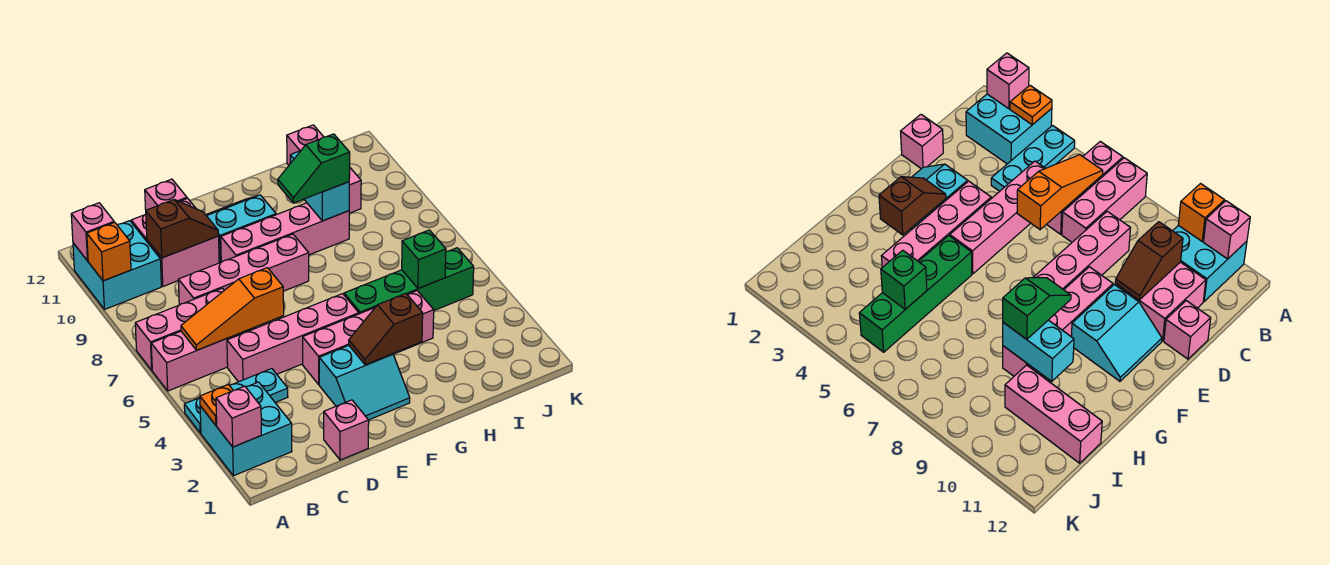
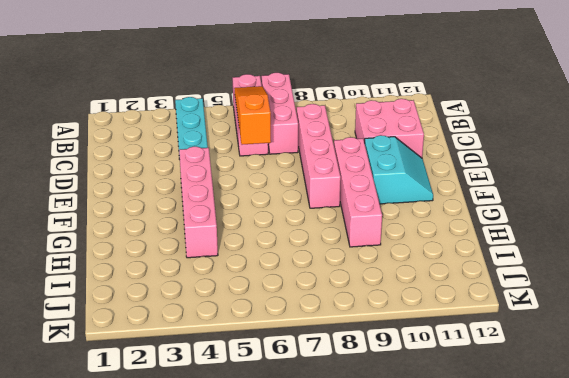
none -> cyan 2x2 brick [200,382,292,476]
none -> cyan 2x2 brick [73,221,161,309]
none -> pink 1x4 brick [227,294,359,382]

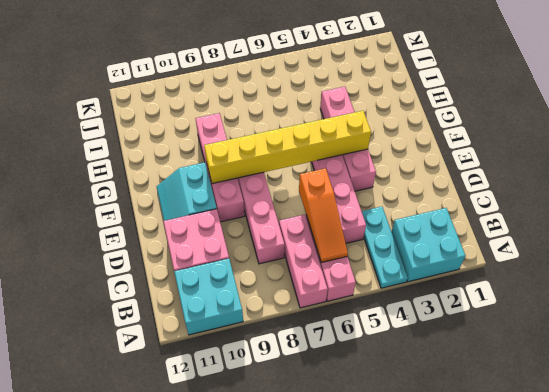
yellow 1x6 brick [204,111,371,184] -> none
none -> pink 1x1 brick [324,400,369,460]
none -> pink 1x1 brick [145,179,187,210]
none -> cyan 2x2 slope [319,346,410,420]

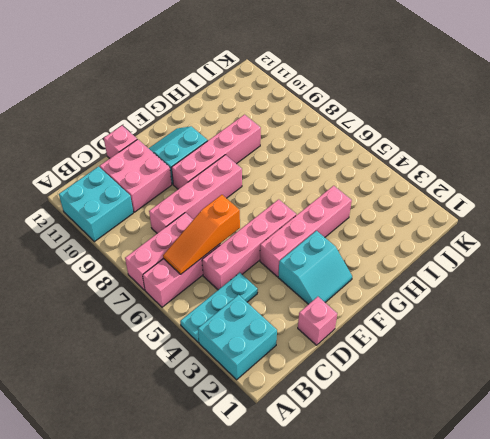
none -> green 1x4 brick [344,248,474,314]
none -> pink 1x3 brick [287,125,361,213]
none -> pink 1x1 brick [216,386,261,447]

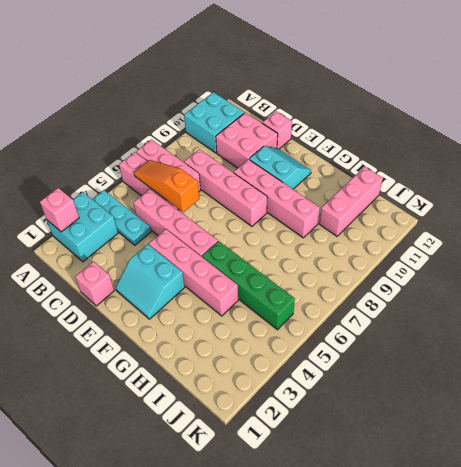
none -> orange 1x1 plate [200,385,233,425]
none -> orange 1x1 brick [87,222,131,281]
none -> pink 1x1 brick [71,203,114,261]

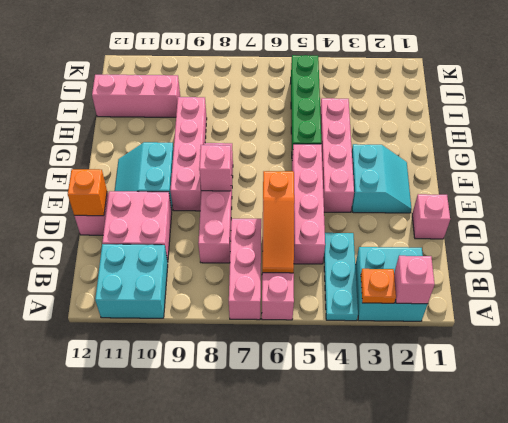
orange 1x1 brick [68,169,107,216] -> orange 1x1 brick moved to [87,222,131,281]
pink 1x1 brick [199,145,231,191] -> pink 1x1 brick moved to [71,203,114,261]
none -> brown 1x2 slope [146,200,219,258]
none -> brown 1x2 slope [349,293,423,365]
none -> cyan 1x2 brick [290,151,349,221]

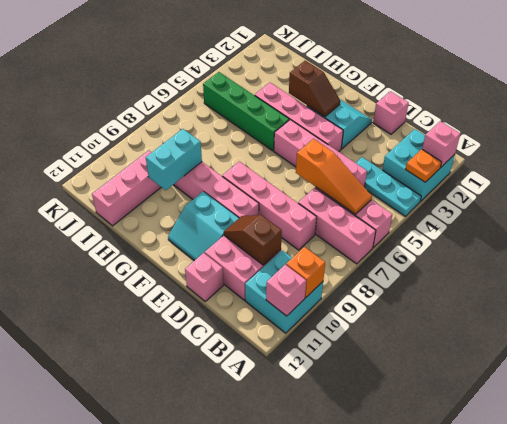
none -> green 1x1 brick [402,230,446,289]
none -> green 1x2 slope [278,134,350,203]

